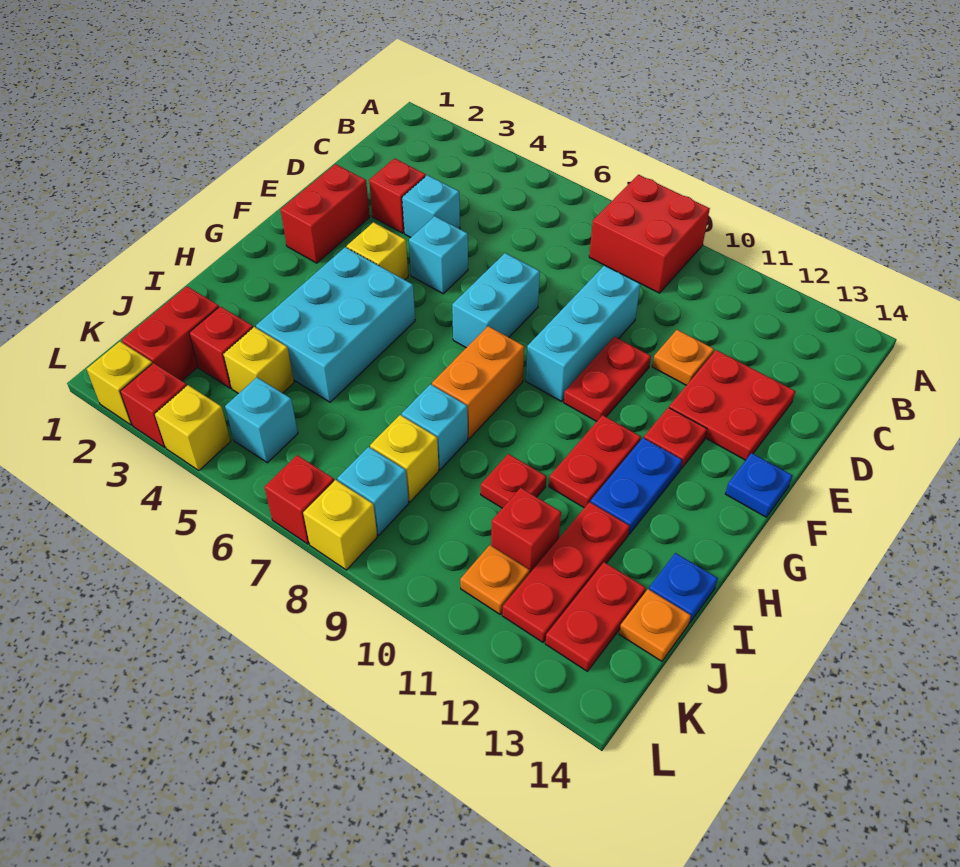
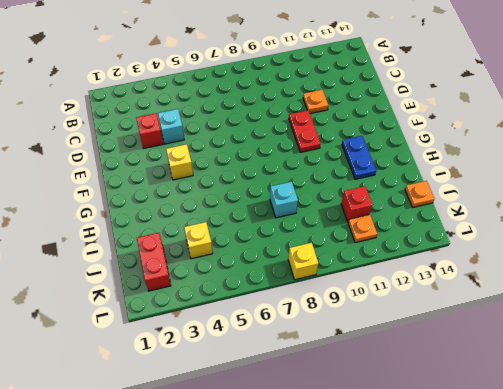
none -> red 2x2 brick [589,175,710,293]
none -> cyan 1x3 brick [526,265,640,402]
none -> red 2x2 plate [669,350,795,460]
none -> red 1x2 brick [281,164,370,263]

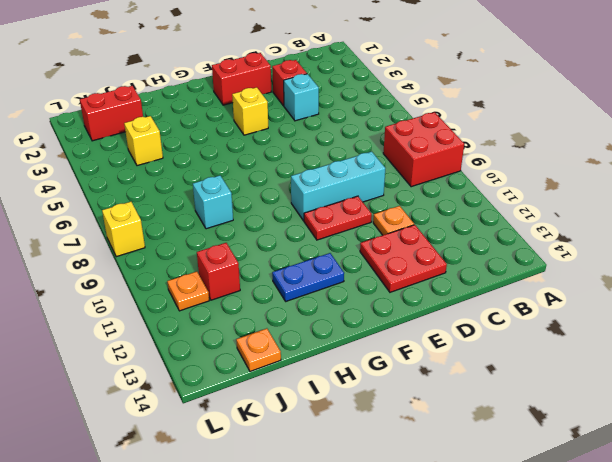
none -> cyan 1x1 brick [409,216,468,294]
none -> cyan 1x2 brick [452,253,540,348]
none -> red 1x1 plate [644,407,707,469]
none -> blue 1x1 plate [725,453,793,517]

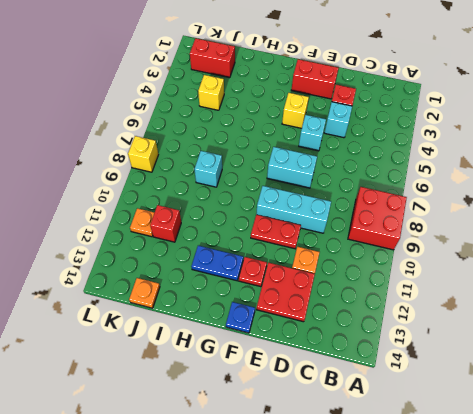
none -> cyan 2x3 brick [256,247,415,402]
none -> orange 1x2 brick [432,326,524,439]
none -> red 1x2 plate [549,415,641,508]
none -> red 1x1 plate [481,454,546,508]

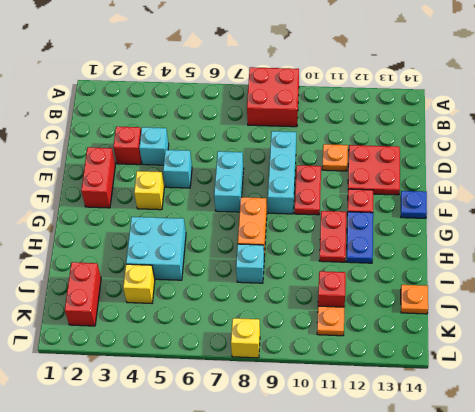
cyan 2x2 brick [126,217,186,280] -> cyan 2x3 brick [256,247,415,402]
none -> red 1x1 plate [481,454,546,508]
none -> red 1x3 plate [502,502,630,642]
none -> blue 1x1 plate [649,553,718,623]
none -> red 1x1 brick [189,306,253,388]

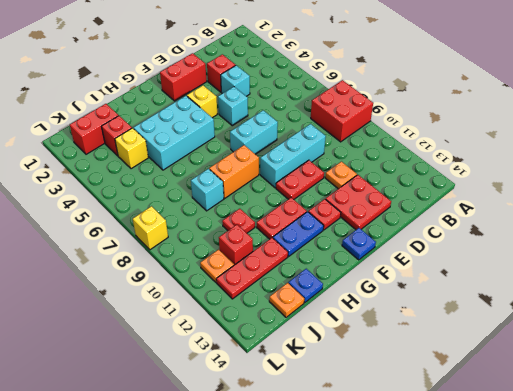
none -> yellow 1x1 brick [370,415,439,502]
none -> red 1x2 plate [545,562,646,671]
none -> cyan 1x1 brick [225,377,298,463]
none -> cyan 1x1 brick [337,447,409,535]

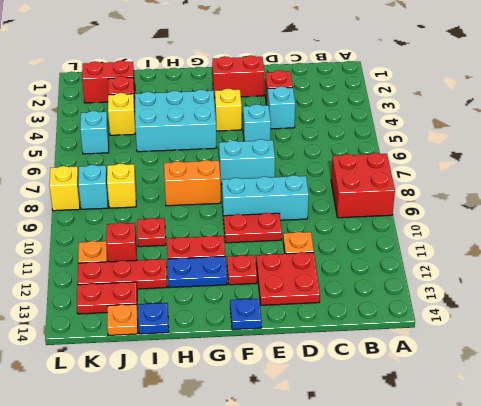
none -> cyan 1x1 brick [402,384,468,470]
none -> yellow 1x1 brick [87,342,152,425]
none -> red 1x1 brick [120,363,187,447]
none -> yellow 1x1 brick [155,385,231,471]

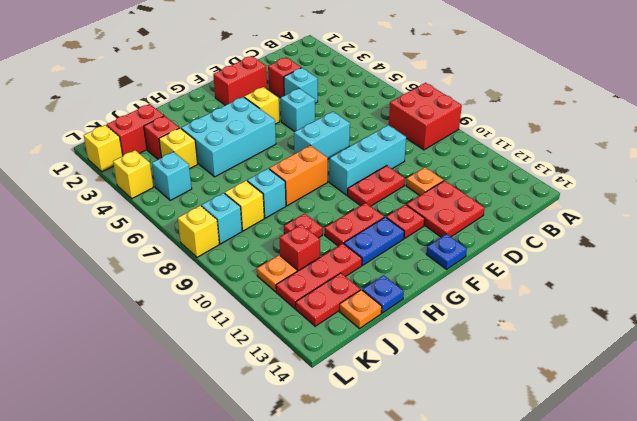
none -> red 1x1 brick [120,363,187,447]
none -> red 1x1 brick [265,455,334,544]

